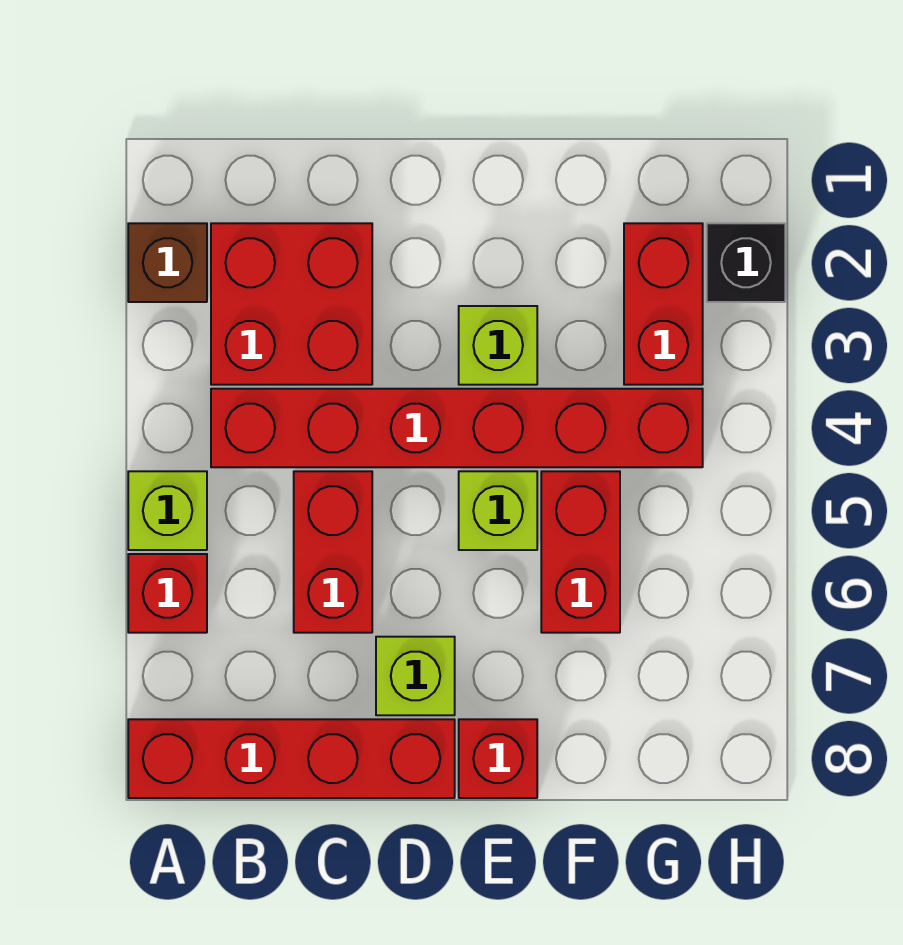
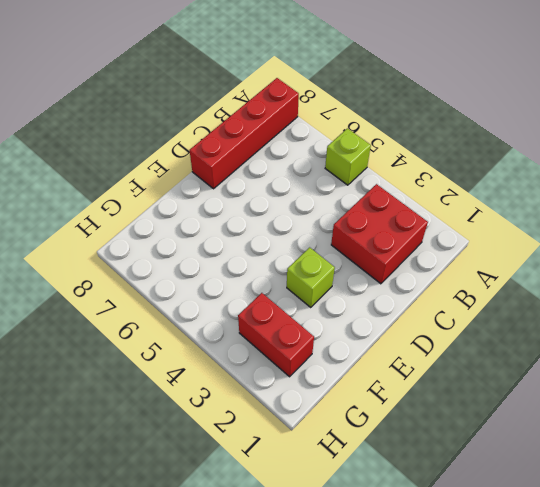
none -> brown 1x1 brick [128,223,207,302]
none -> red 1x1 brick [128,554,207,633]
none -> red 1x6 brick [211,389,703,467]

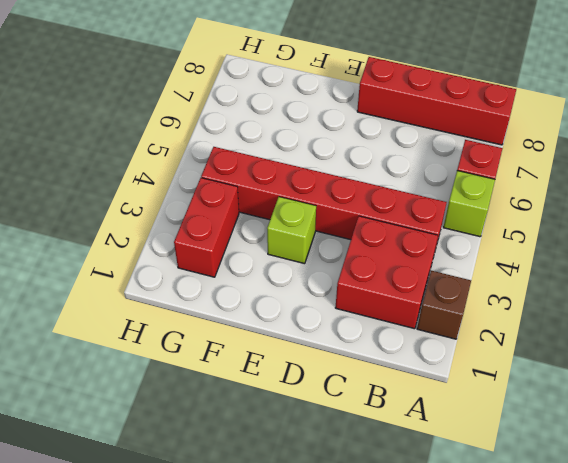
none -> red 1x2 brick [294,471,372,633]
none -> lime 1x1 brick [376,637,455,715]
none -> lime 1x1 brick [459,471,537,550]

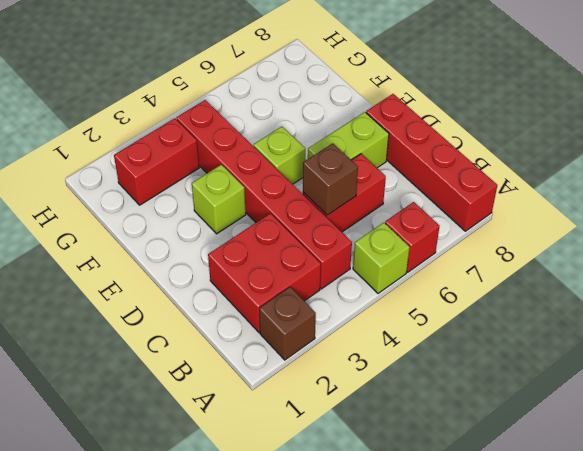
brown 1x1 brick [303,143,358,215] -> none
lime 1x2 brick [308,112,389,168] -> lime 1x1 brick [376,637,455,715]
none -> red 1x1 brick [459,719,537,798]
none -> red 1x2 brick [541,471,620,633]
none -> black 1x1 brick [707,223,785,302]

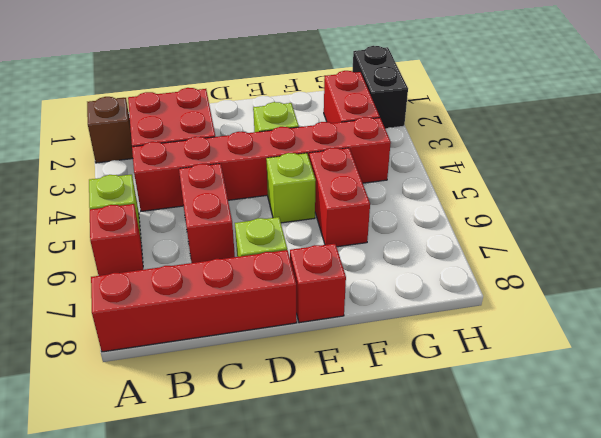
black 1x2 brick [352,46,408,129] -> black 1x1 brick [707,223,785,302]

